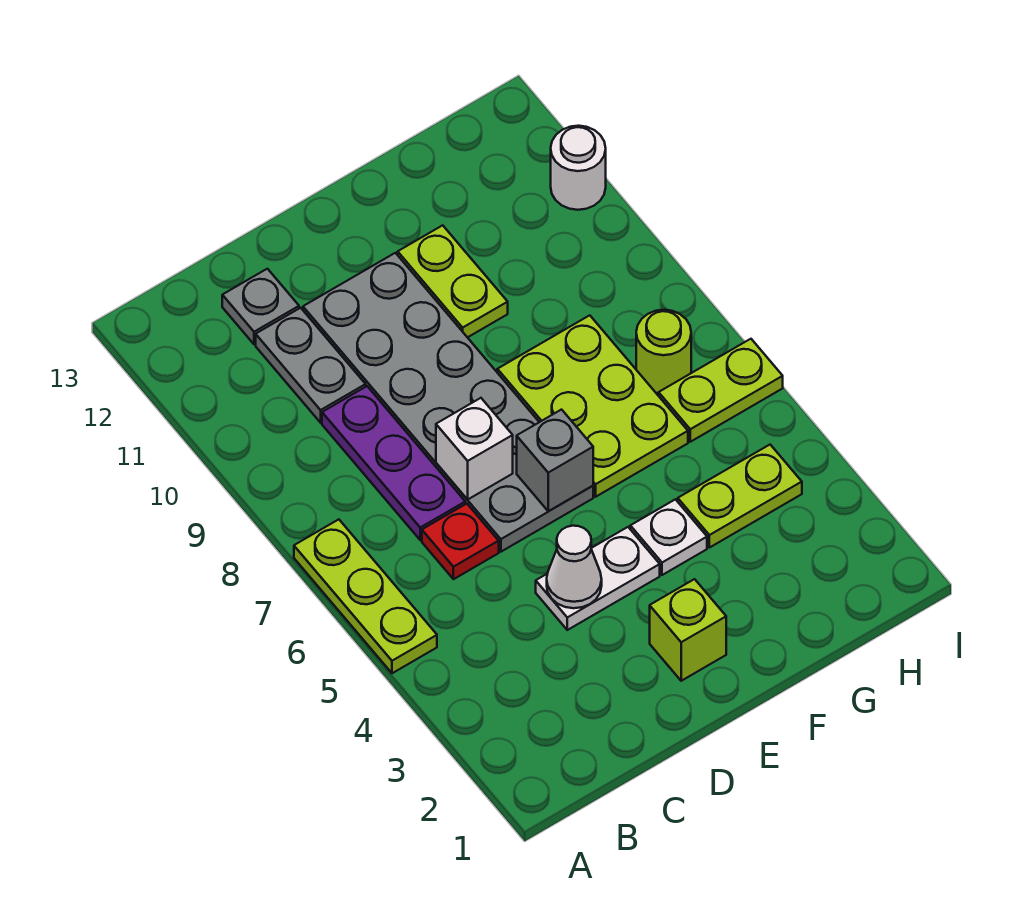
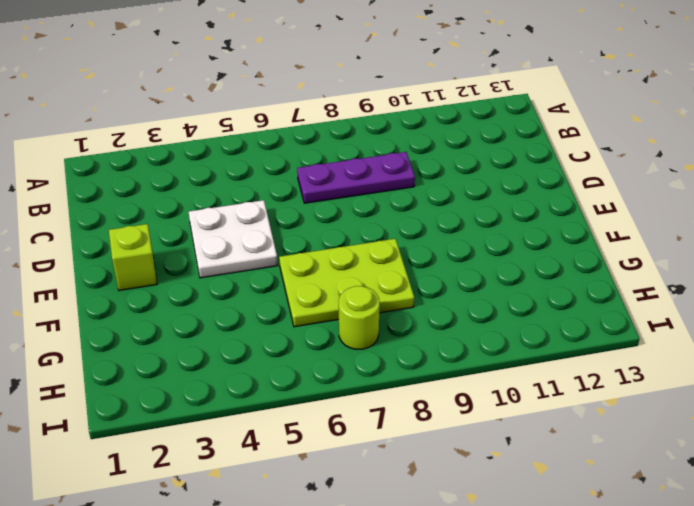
white 2x2 plate [189,200,278,278] -> white 1x2 plate [536,527,660,630]
none -> lime 1x3 plate [294,519,437,673]
none -> red 1x1 plate [422,504,499,579]
none -> grey 1x2 plate [256,308,366,423]

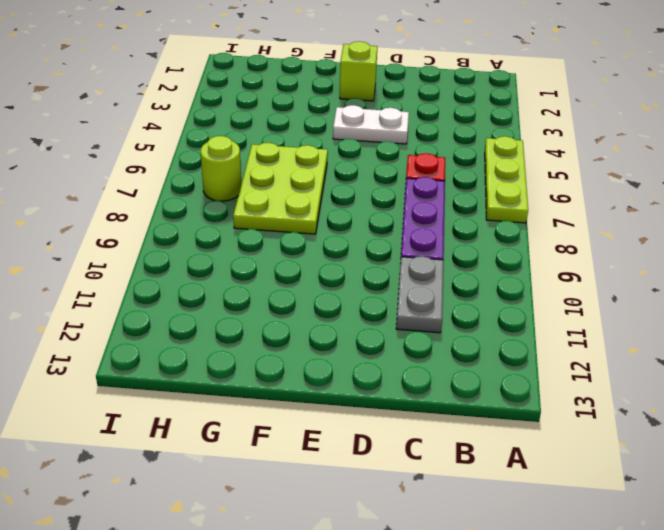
none -> grey 1x1 plate [222,269,299,344]
none -> grey 2x6 plate [303,253,593,552]
none -> white 1x1 plate [630,499,707,575]

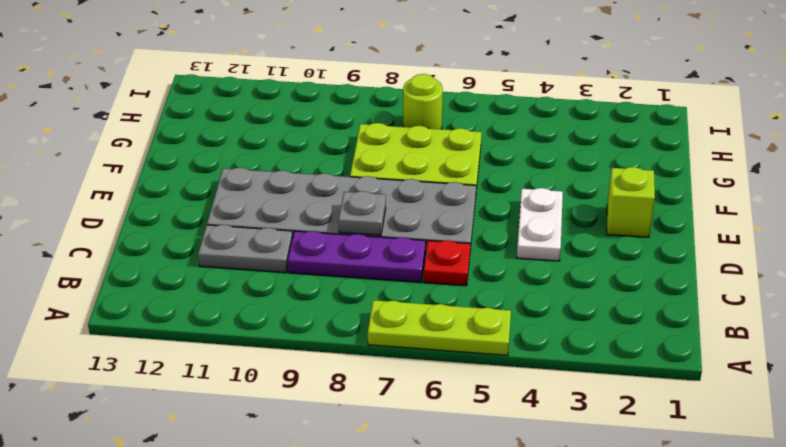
grey 1x1 plate [339,191,386,235] -> grey 1x1 plate moved to [222,269,299,344]
none -> white 1x1 plate [630,499,707,575]
none -> lime 1x2 plate [398,225,508,338]
none -> lime 1x2 plate [678,445,802,548]

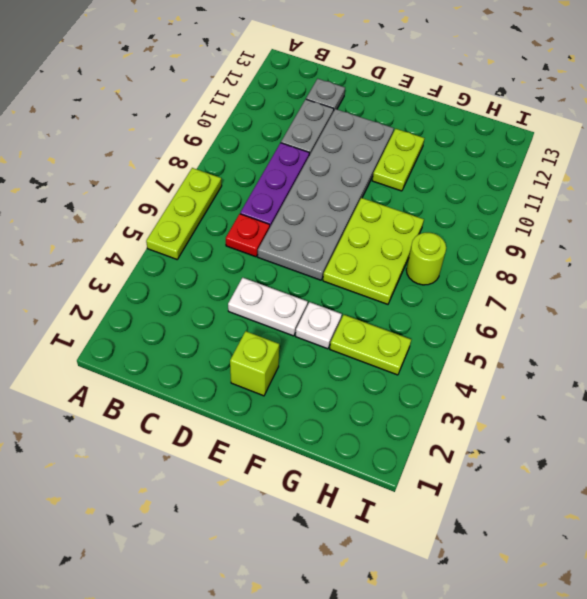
none -> lime 1x2 plate [659,339,783,442]
none -> white 1x1 round brick [551,126,606,210]
none -> white 1x1 cone [547,526,602,608]

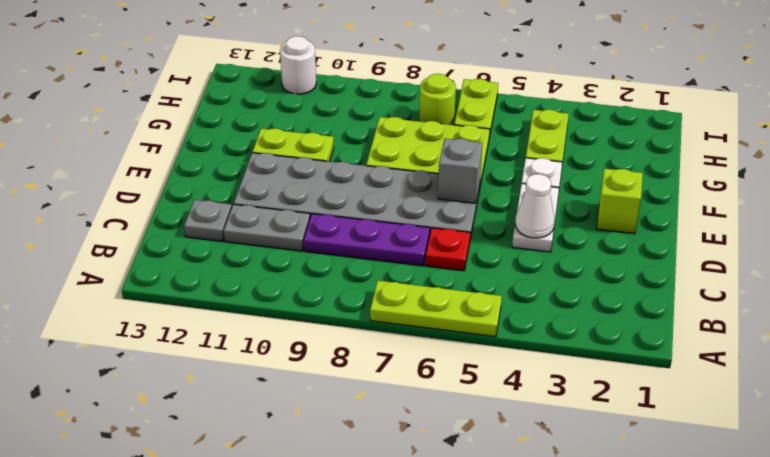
none -> white 1x1 brick [436,398,513,500]

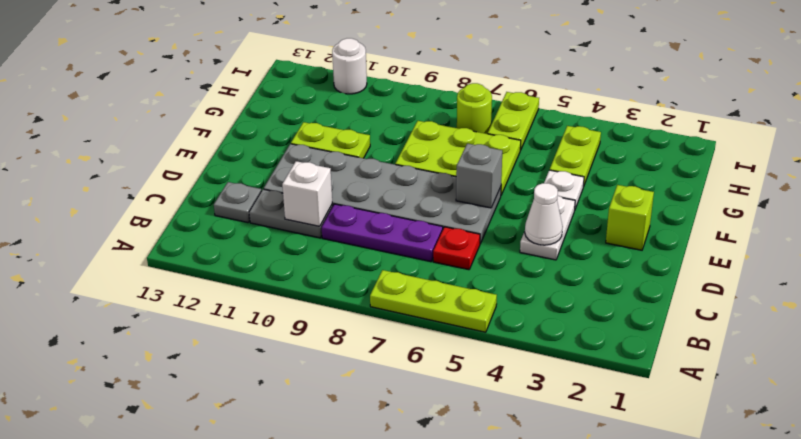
white 1x1 brick [282,161,332,226] -> white 1x1 brick moved to [436,398,513,500]

